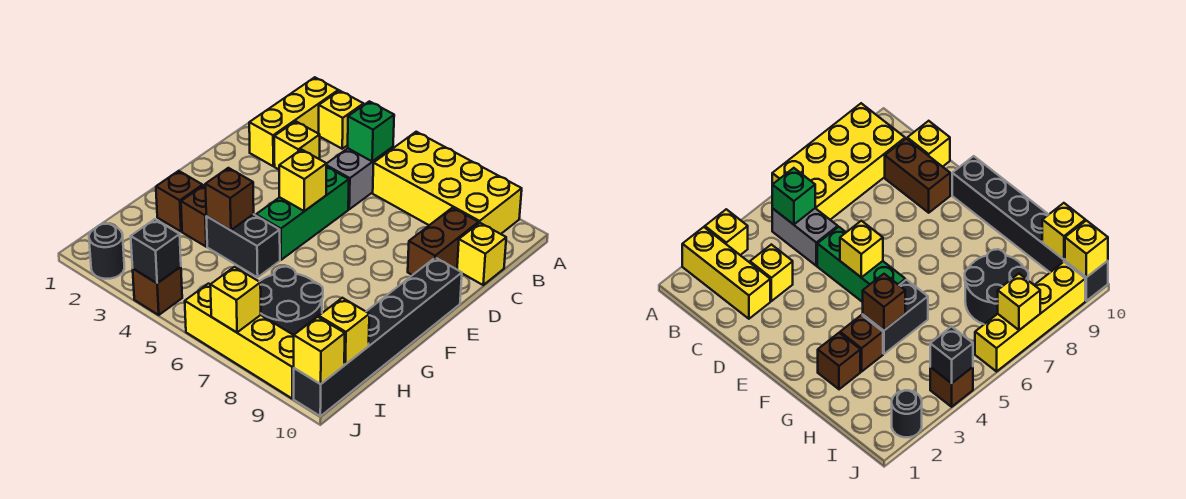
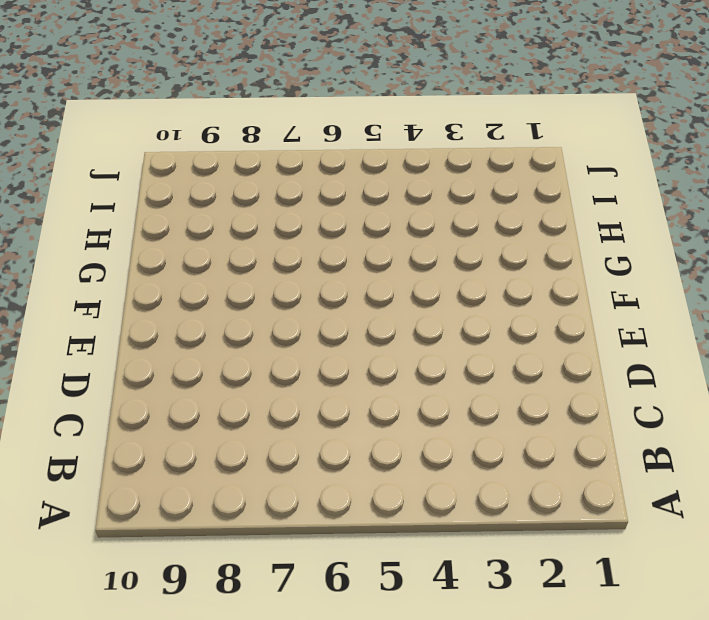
none -> yellow 1x3 brick [249,77,338,166]
none -> yellow 1x1 brick [319,91,364,149]
none -> yellow 2x4 brick [373,132,522,234]

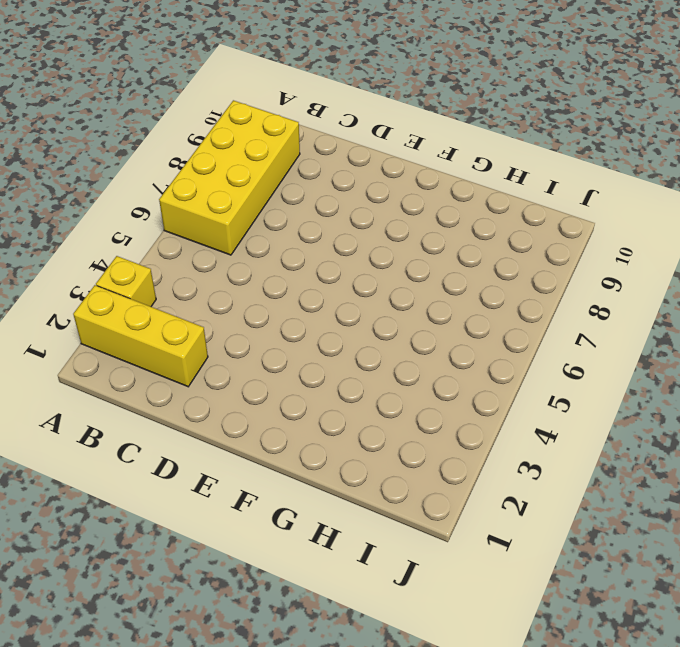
none -> grey 1x2 brick [326,147,393,209]
none -> yellow 1x1 brick [274,121,320,169]
none -> brown 1x2 brick [408,208,479,275]

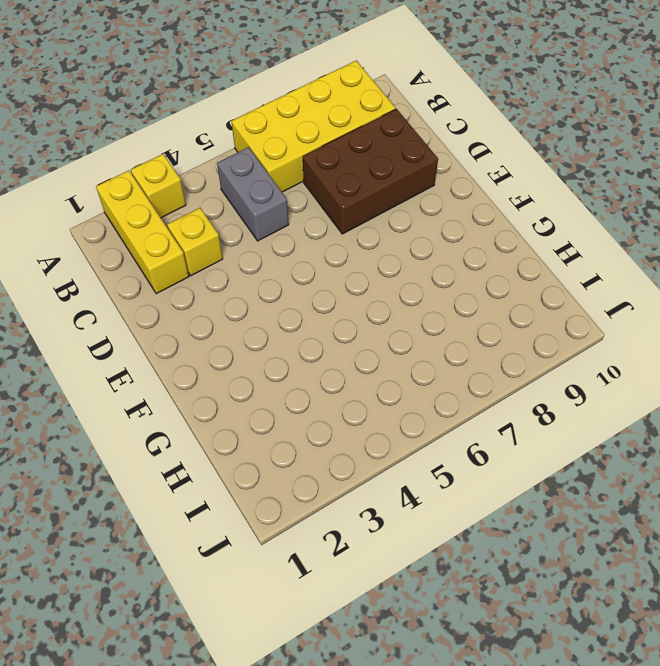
brown 2x3 brick [303,109,438,234] -> brown 1x2 brick [408,208,479,275]
none -> yellow 1x1 brick [457,223,506,285]
none -> green 1x3 brick [256,167,349,260]
none -> black 1x6 brick [294,258,462,416]

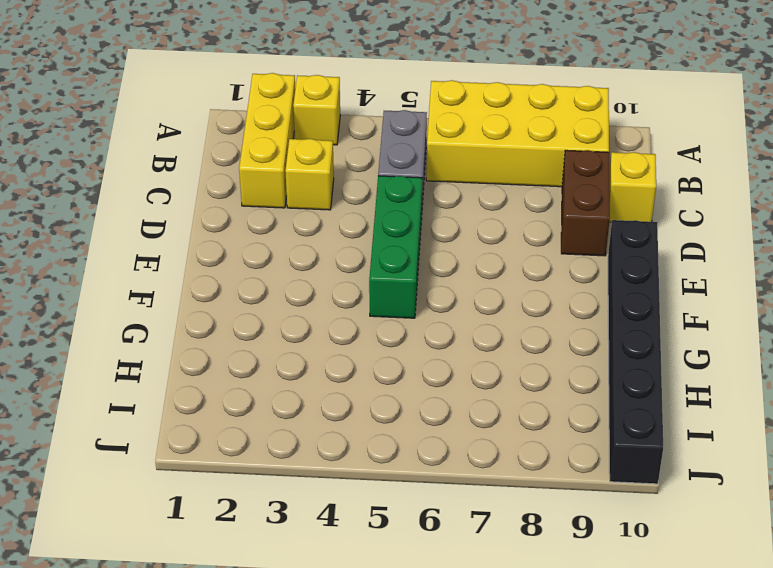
none -> brown 1x1 brick [156,171,203,231]
none -> brown 1x1 brick [181,185,207,247]
none -> black 1x2 brick [206,214,280,277]

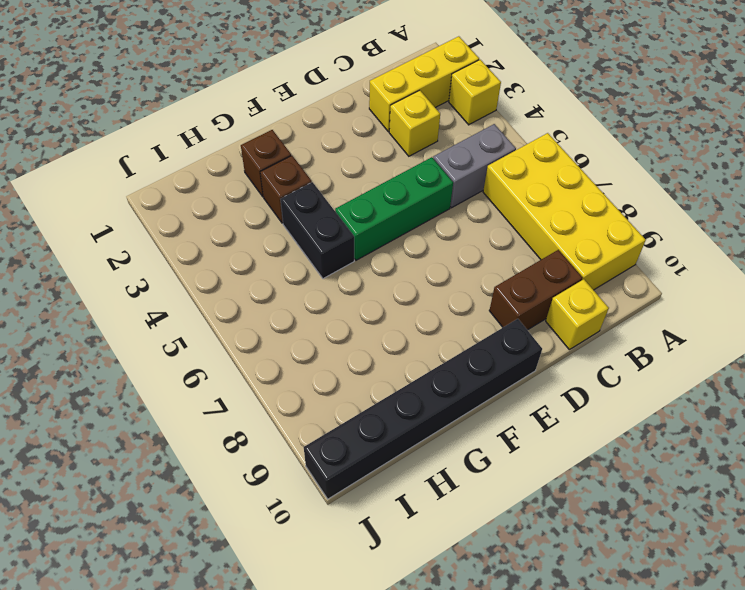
none -> black 2x2 round brick [260,267,323,335]
none -> black 1x1 round brick [89,224,124,279]
none -> brown 1x1 brick [133,267,182,315]

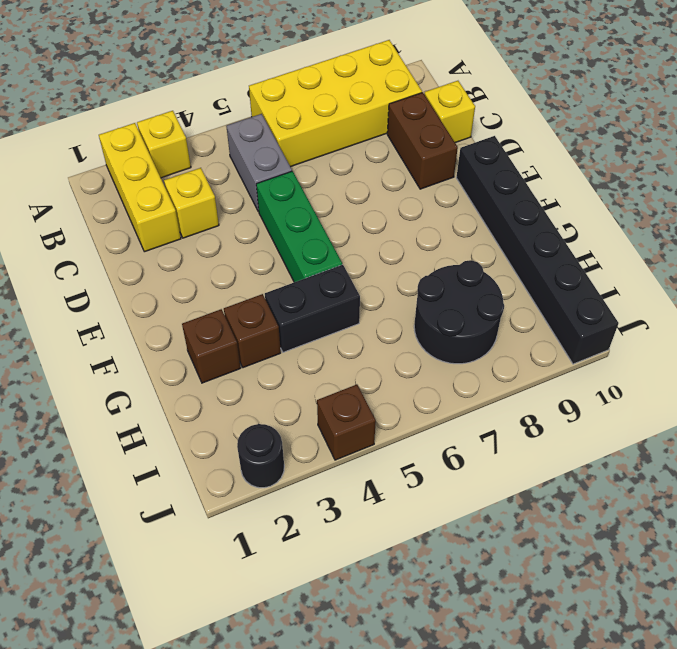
none -> yellow 1x4 brick [185,284,294,399]
none -> green 1x1 brick [348,101,394,161]
none -> yellow 1x1 brick [279,150,327,211]

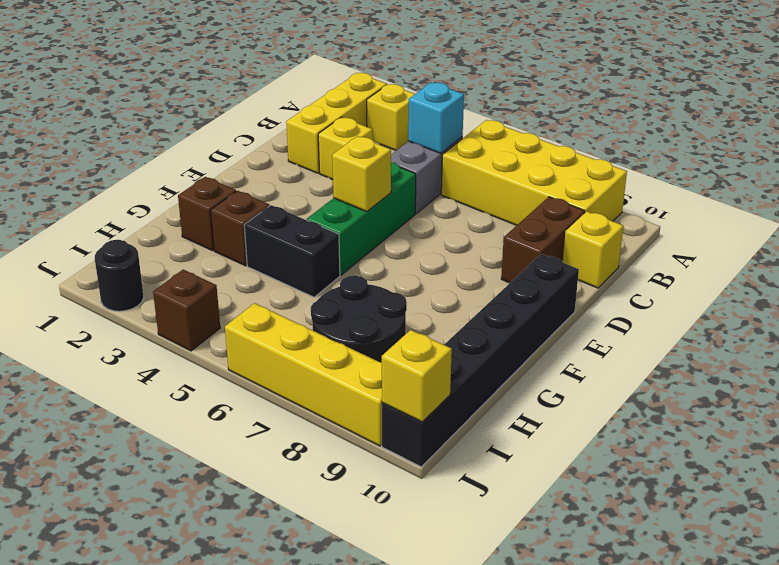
cyan 1x1 brick [408,82,464,153] -> green 1x1 brick [348,101,394,161]
none -> brown 1x1 brick [205,168,254,230]
none -> yellow 1x1 brick [319,298,369,364]
none -> black 1x1 brick [131,219,181,283]

